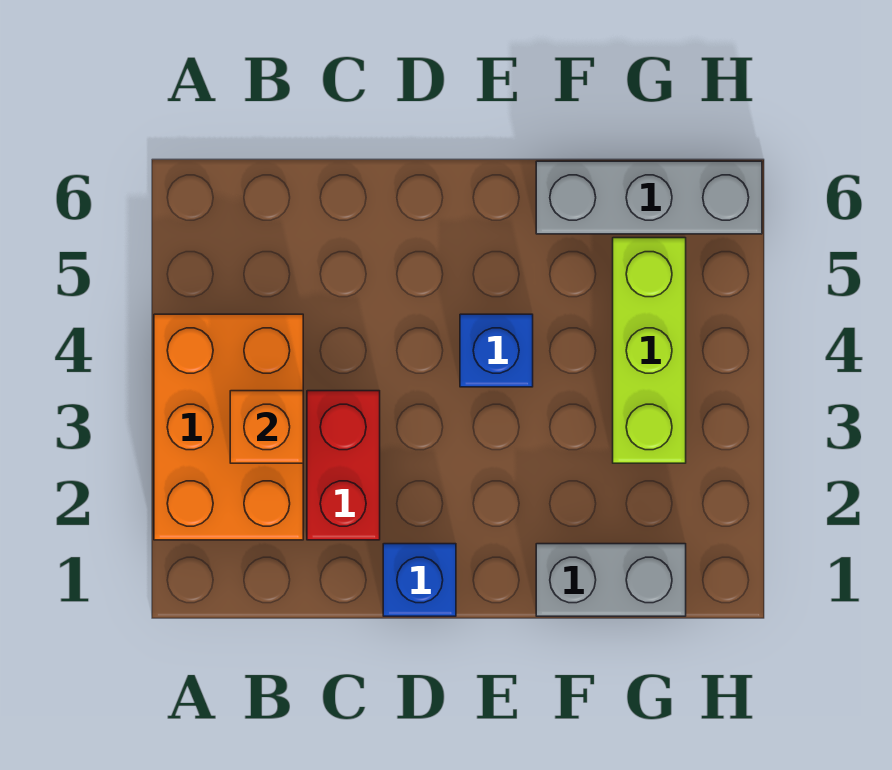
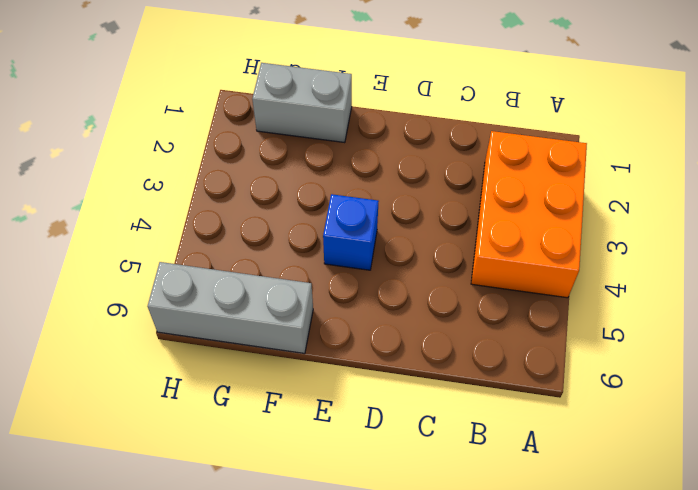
none -> red 1x2 brick [307,391,380,540]
none -> blue 1x1 brick [383,544,456,616]

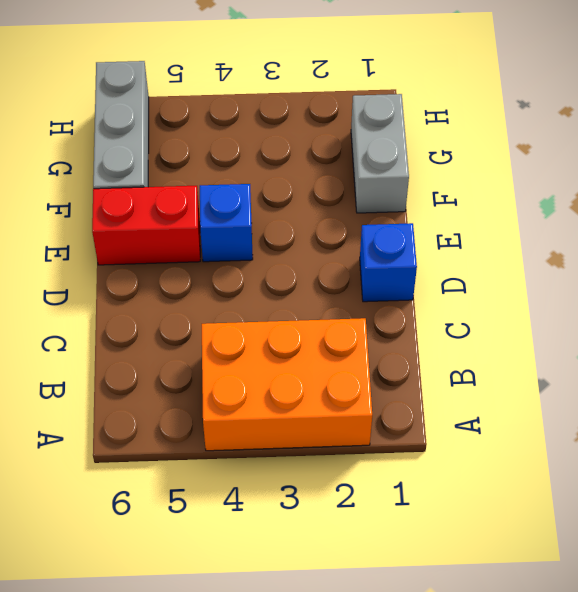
red 1x2 brick [92,186,200,265] -> red 1x2 brick moved to [307,391,380,540]
none -> lime 1x3 brick [613,238,686,463]
none -> orange 1x1 brick [230,391,303,463]

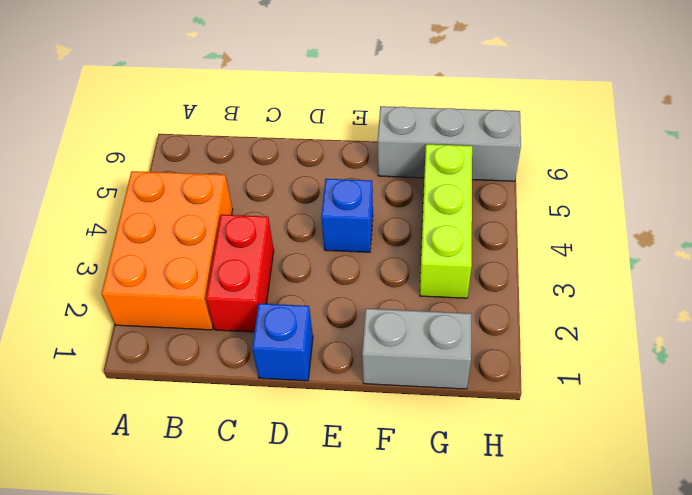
none -> orange 1x1 brick [230,391,303,463]

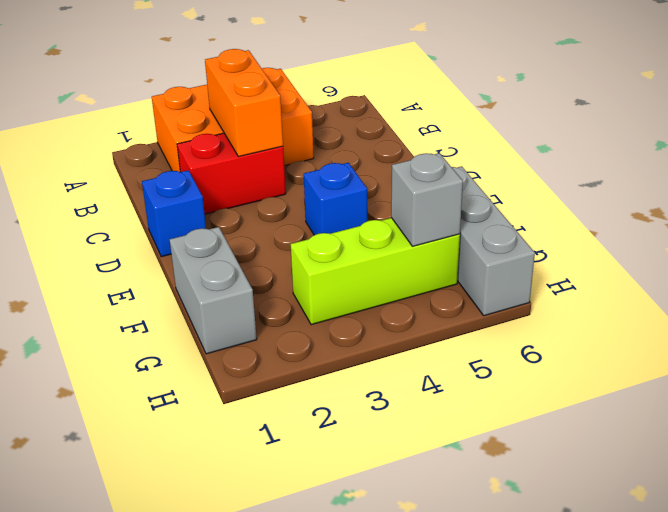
orange 1x2 brick [205,49,283,157] -> orange 1x1 brick [230,391,303,463]
grey 1x1 brick [391,153,463,246] -> none

